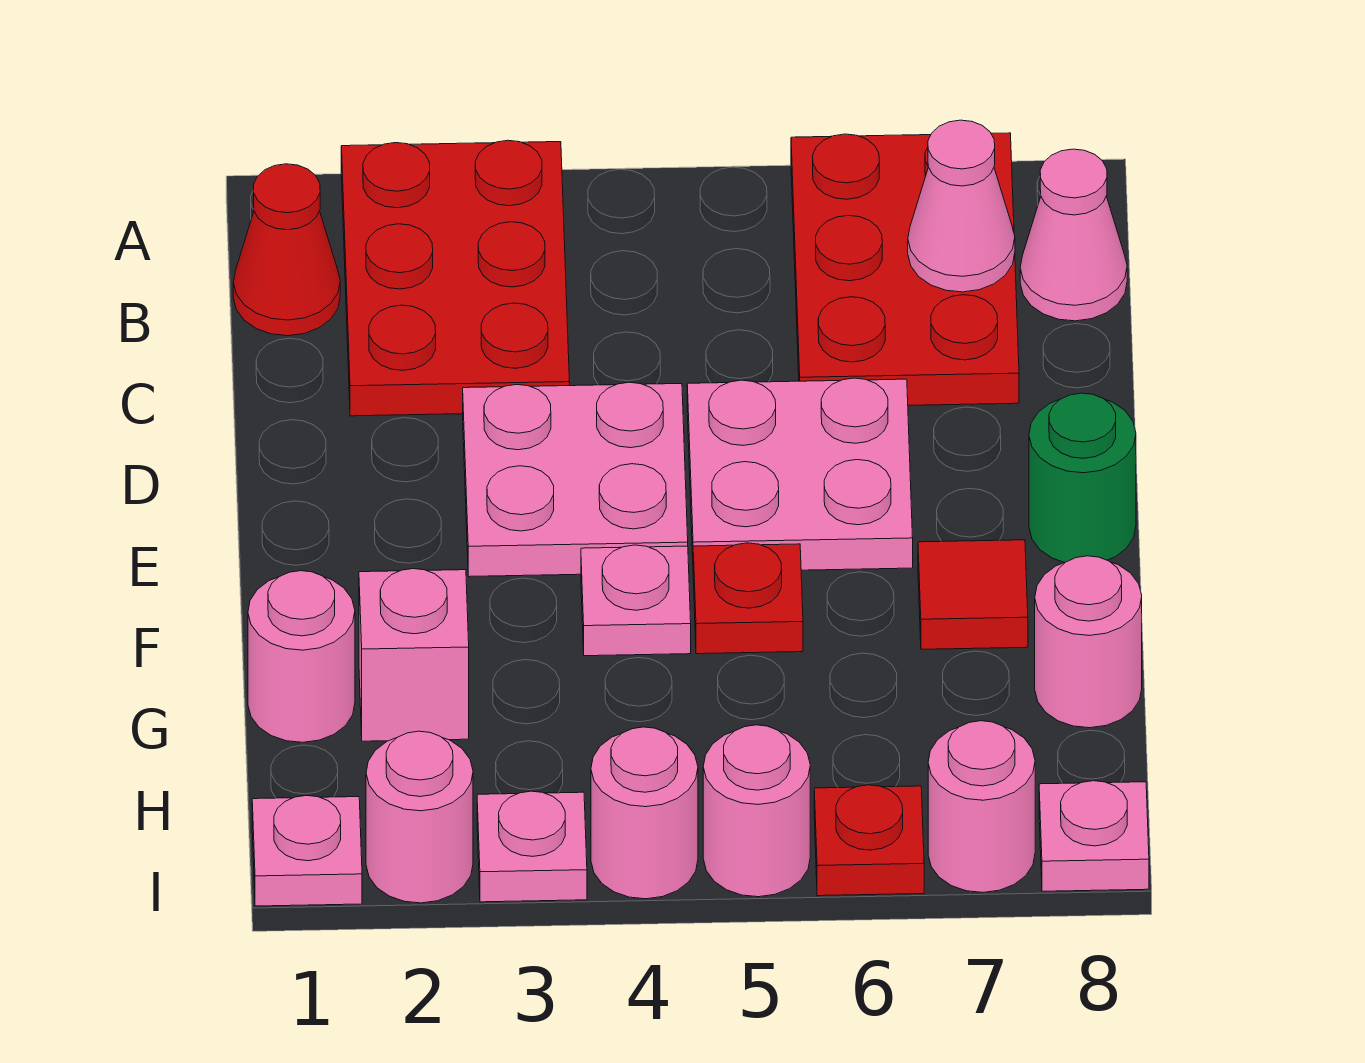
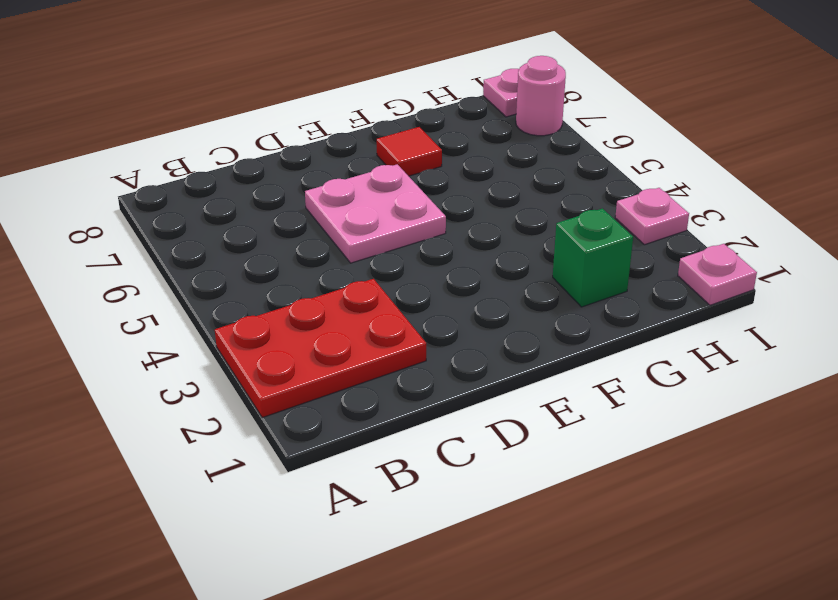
green 1x1 brick [553,208,633,307] -> pink 1x1 brick [359,569,469,741]
none -> red 2x3 plate [791,133,1019,405]
none -> red 1x1 cone [233,164,340,336]
none -> pink 1x1 cone [1020,149,1127,321]

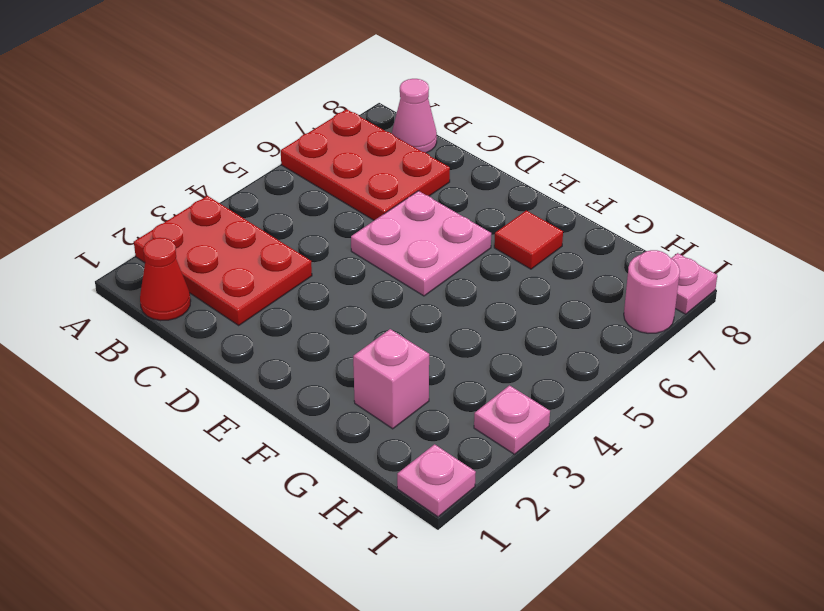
none -> pink 2x2 plate [463,382,688,577]
none -> green 1x1 round brick [1029,393,1136,562]
none -> pink 1x1 plate [581,545,691,656]

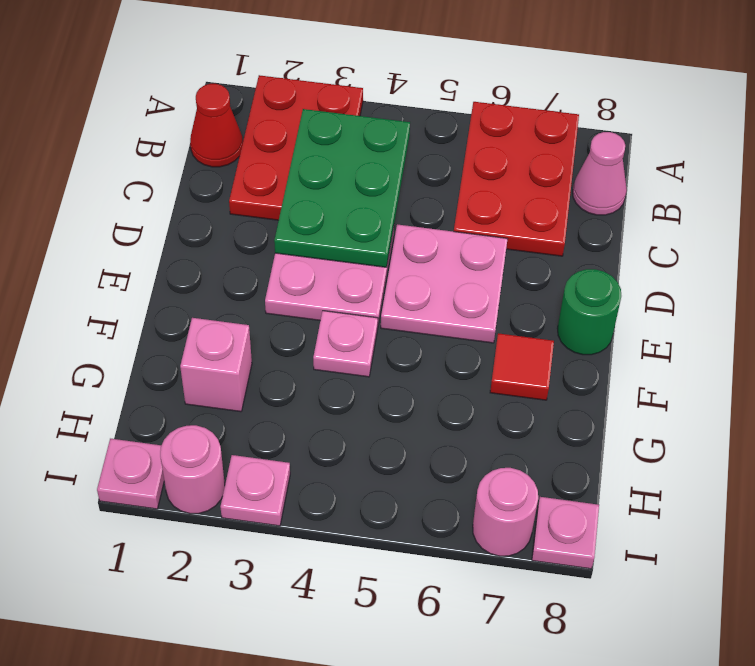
green 2x3 plate [274,109,410,267] -> none
none -> red 1x1 plate [693,543,803,654]
none -> pink 1x1 round brick [248,571,355,742]
none -> pink 1x1 round brick [1035,556,1142,728]

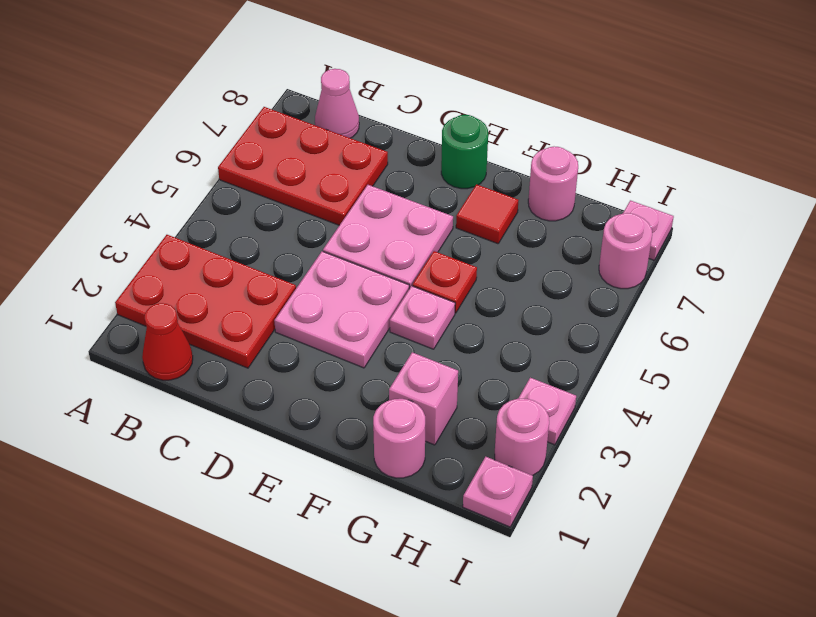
none -> pink 1x1 round brick [591,727,698,899]
none -> pink 1x1 round brick [703,725,810,897]
none -> red 1x1 plate [814,785,924,896]

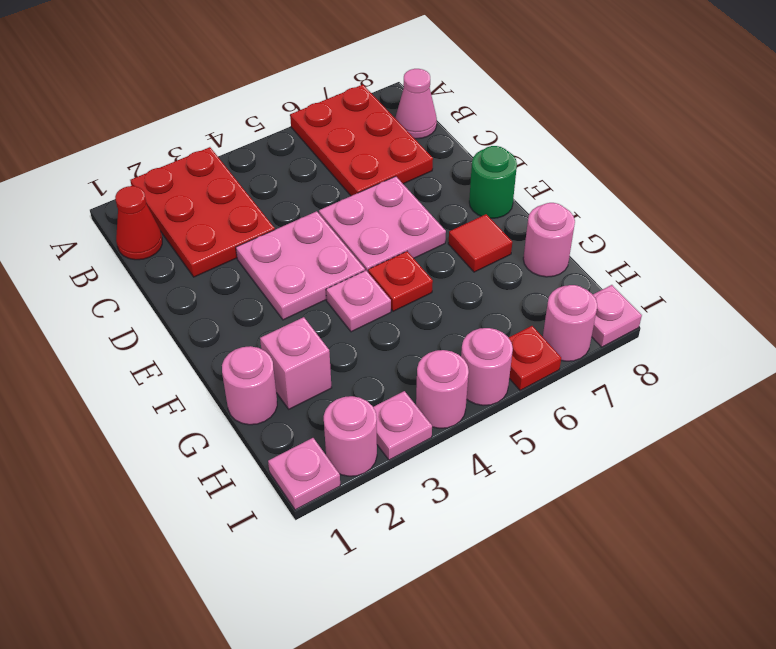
none -> pink 1x1 cone [908,120,1015,292]

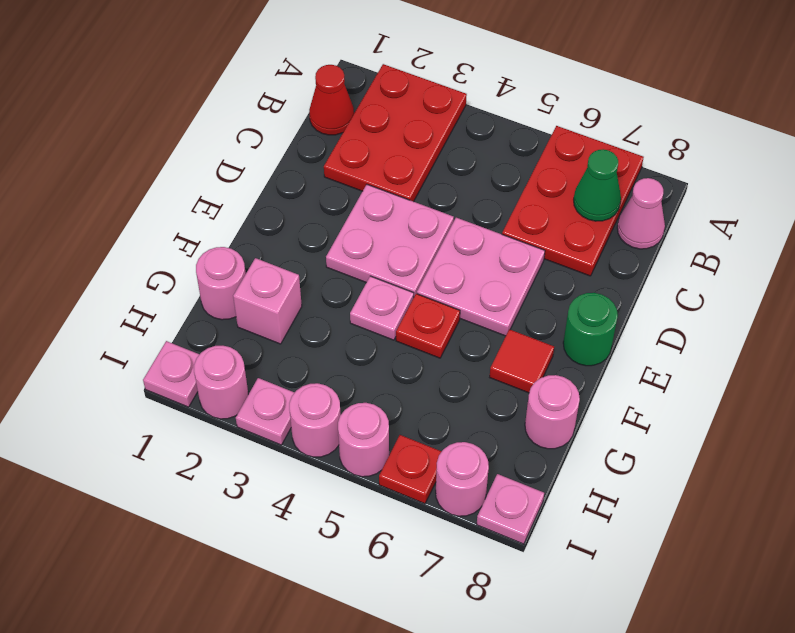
green 1x1 cone [574,149,621,221] -> pink 1x1 cone [908,120,1015,292]

